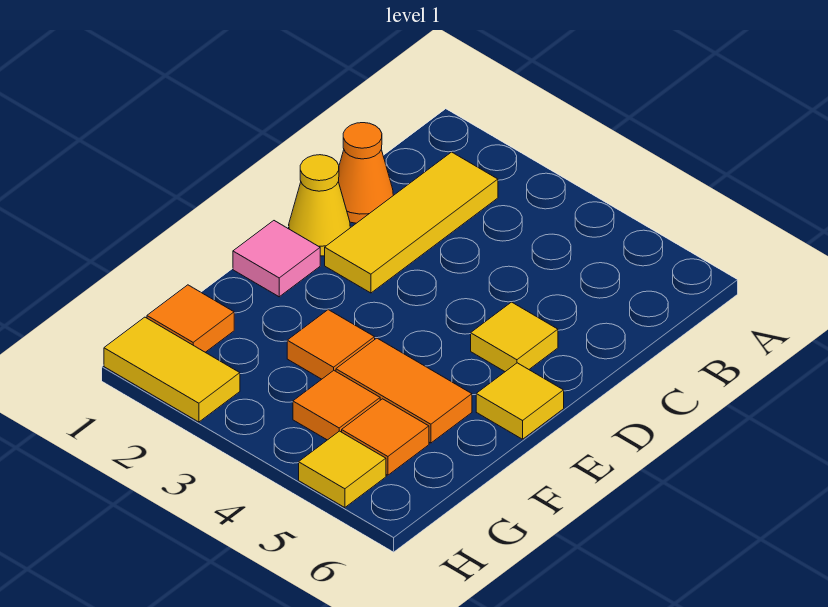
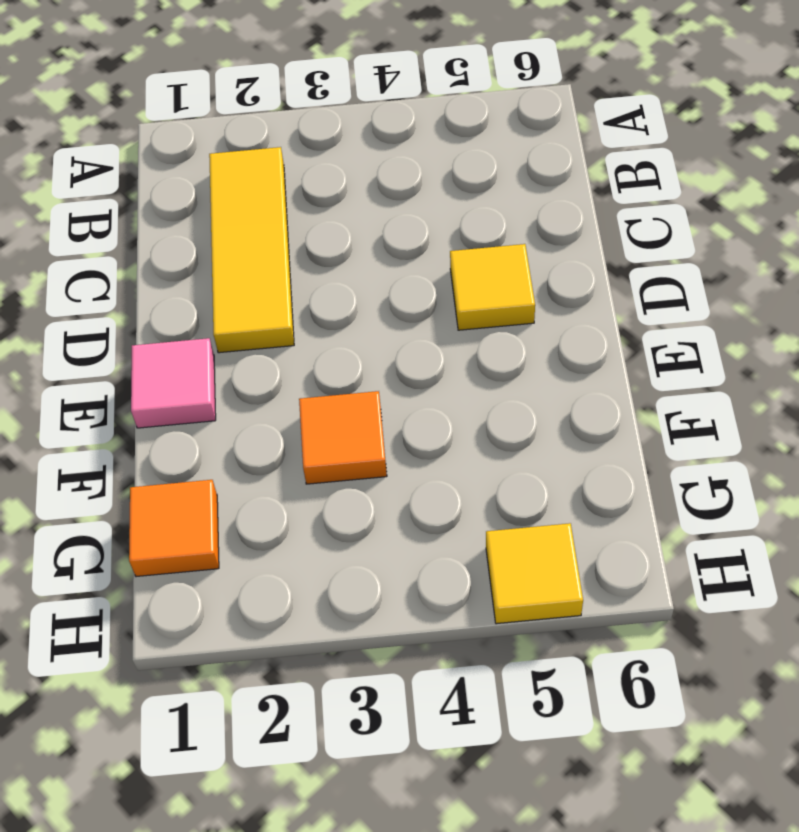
none -> orange 1x1 cone [338,123,393,223]
none -> yellow 1x1 cone [289,155,350,256]
none -> yellow 1x1 tile [476,363,564,439]

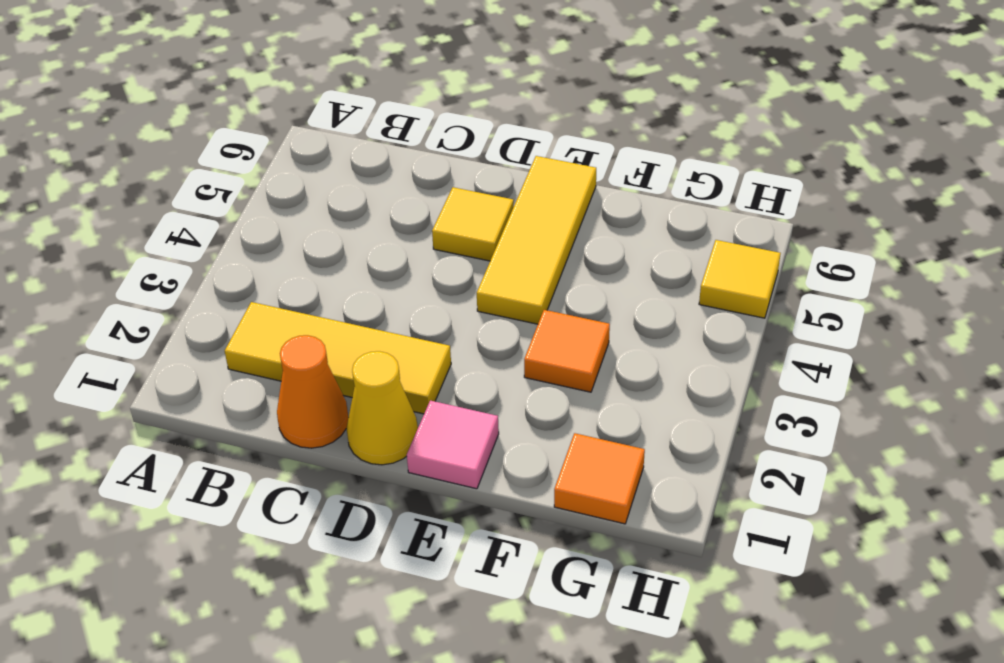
yellow 1x3 tile [477,156,596,324] -> yellow 1x1 tile [476,363,564,439]
none -> orange 1x2 tile [336,338,472,443]
none -> orange 1x1 tile [293,371,380,440]
none -> orange 1x1 tile [342,399,429,475]

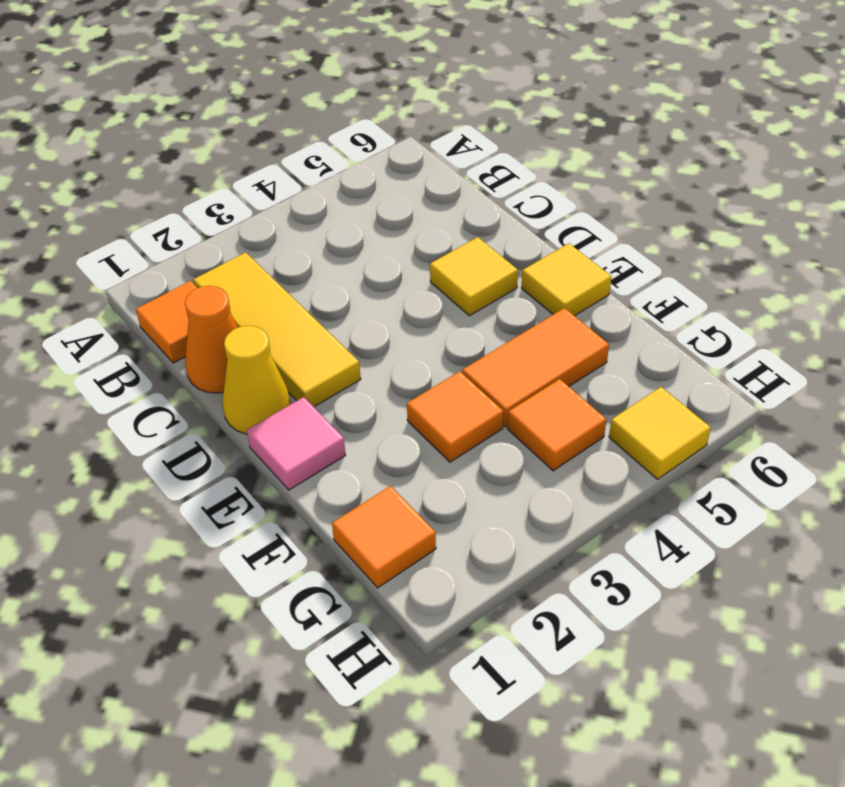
orange 1x1 tile [136,281,197,363] -> orange 1x1 tile moved to [342,399,429,475]
none -> yellow 1x2 tile [104,317,240,422]

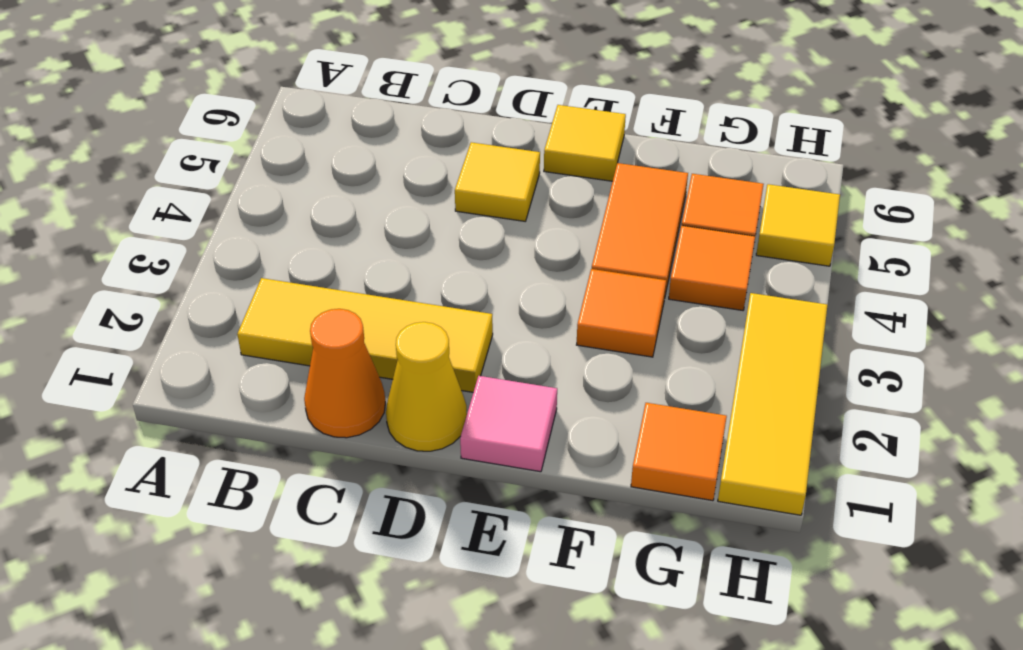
yellow 1x3 tile [718,293,828,515] -> yellow 1x2 tile [104,317,240,422]

